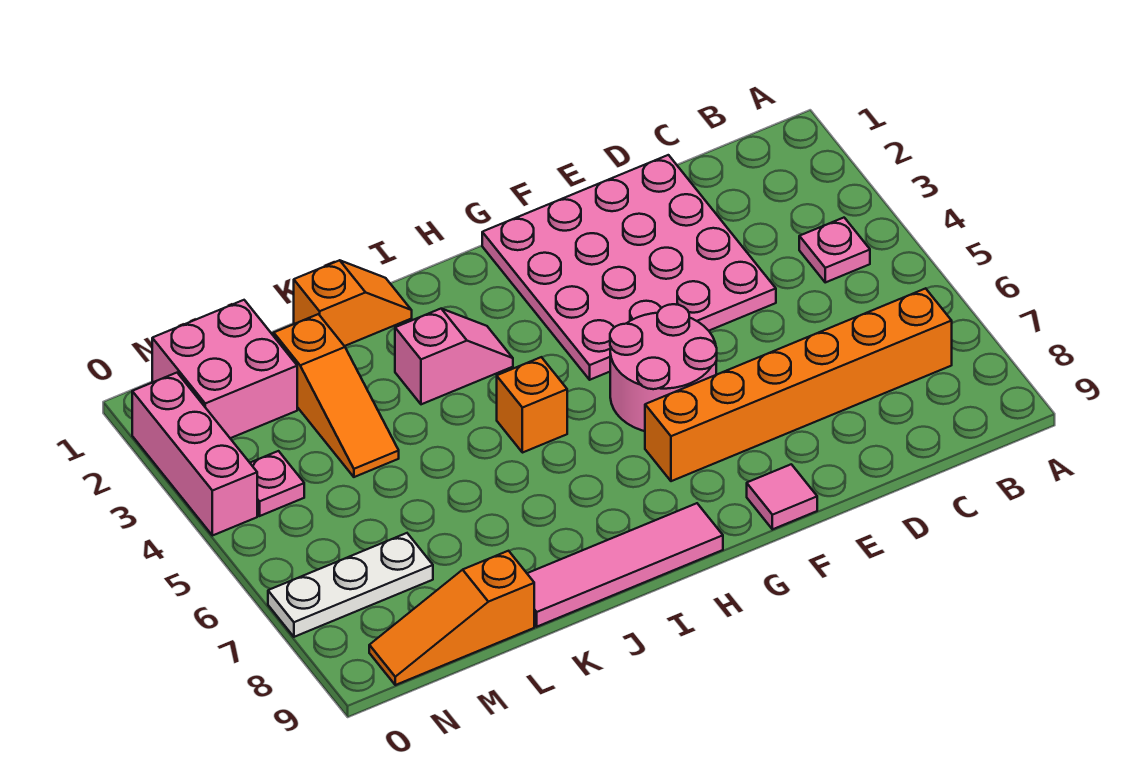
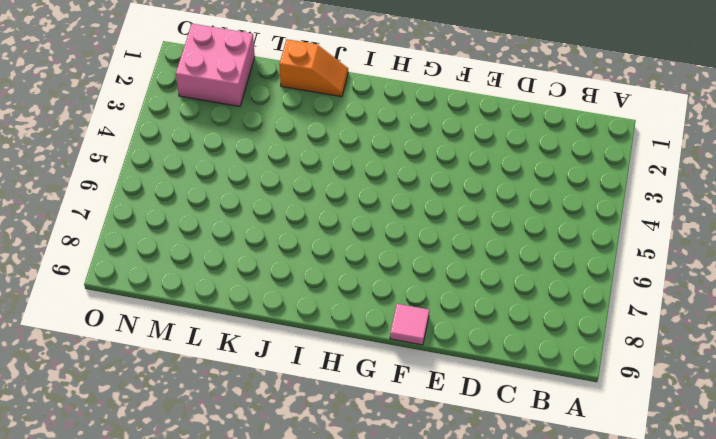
none -> pink 1x1 plate [799,218,870,282]
none -> orange 1x6 brick [645,288,952,481]
none -> pink 4x4 plate [482,155,776,380]

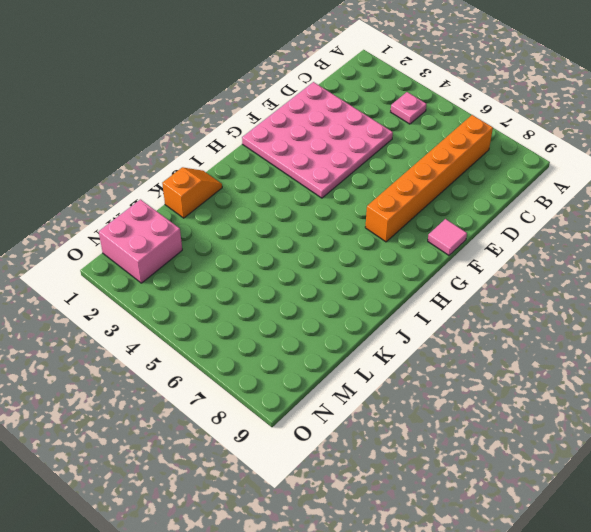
none -> pink 2x2 round brick [610,304,717,431]
none -> pink 1x4 tile [527,503,723,627]
none -> pink 1x2 slope [395,309,513,404]

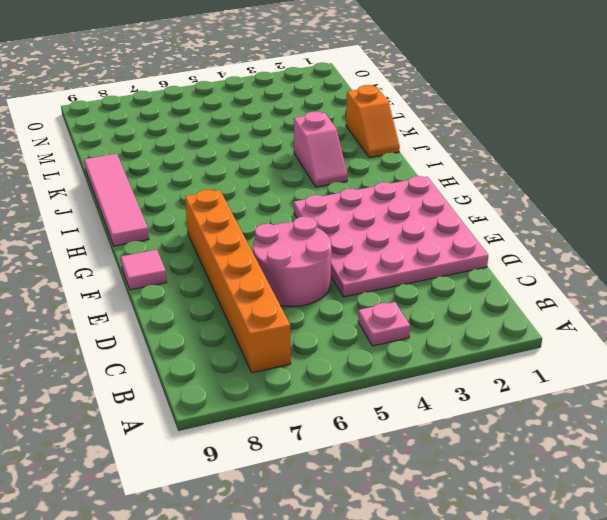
pink 2x2 round brick [253,217,331,307] -> pink 2x2 round brick moved to [610,304,717,431]
none -> orange 1x1 brick [497,357,567,453]
none -> orange 1x3 slope [274,314,399,477]
none -> orange 1x3 slope [369,551,534,685]

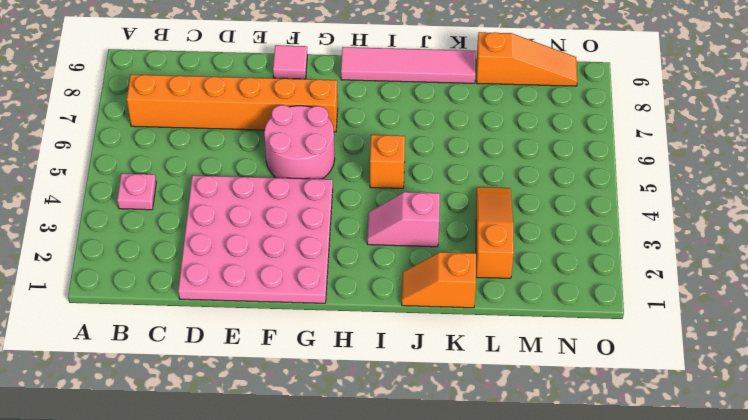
none -> pink 2x2 brick [152,300,297,438]
none -> white 1x3 plate [268,533,433,637]
none -> pink 1x1 plate [250,451,304,516]

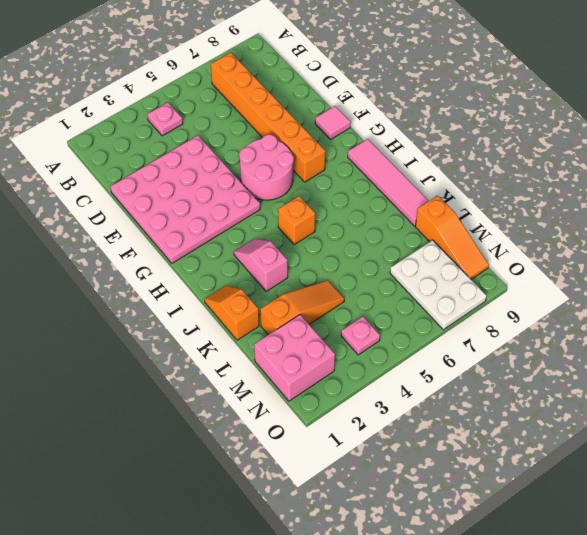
white 2x3 plate [390,240,487,330] -> white 1x3 plate [268,533,433,637]
none -> pink 1x3 brick [132,373,257,536]

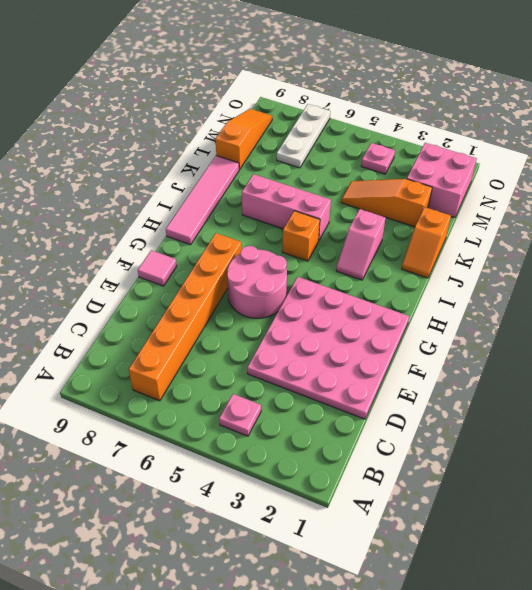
pink 1x3 brick [242,174,331,240] -> pink 1x3 brick moved to [132,373,257,536]

